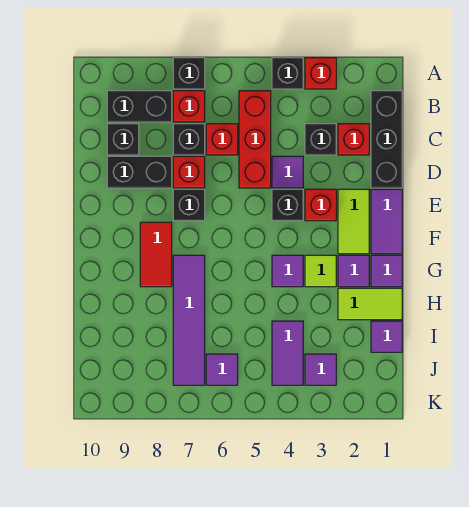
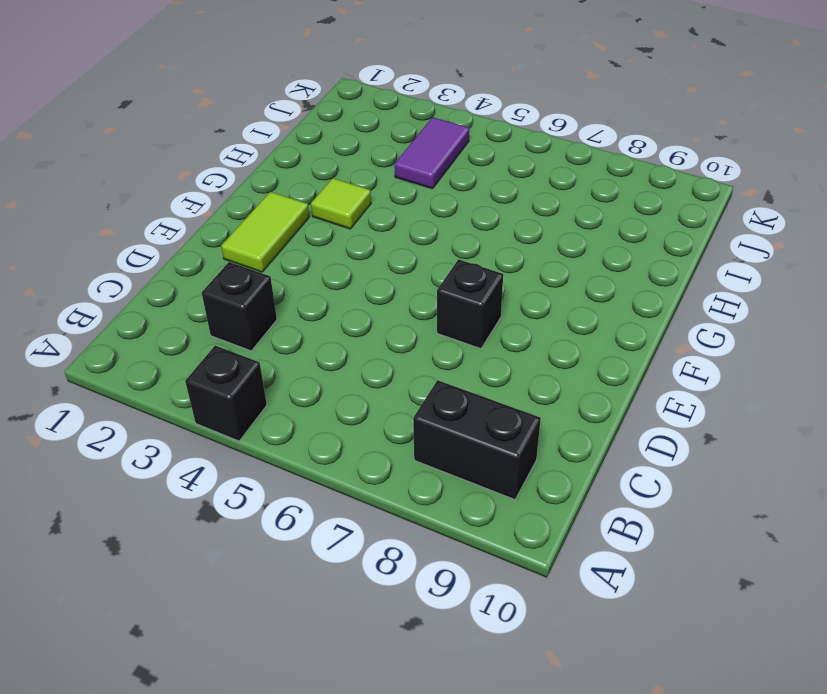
none -> red 1x1 brick [305,58,336,89]
none -> black 1x1 brick [173,58,205,89]
none -> black 1x3 brick [371,91,402,188]
none -> red 1x3 brick [239,91,271,188]

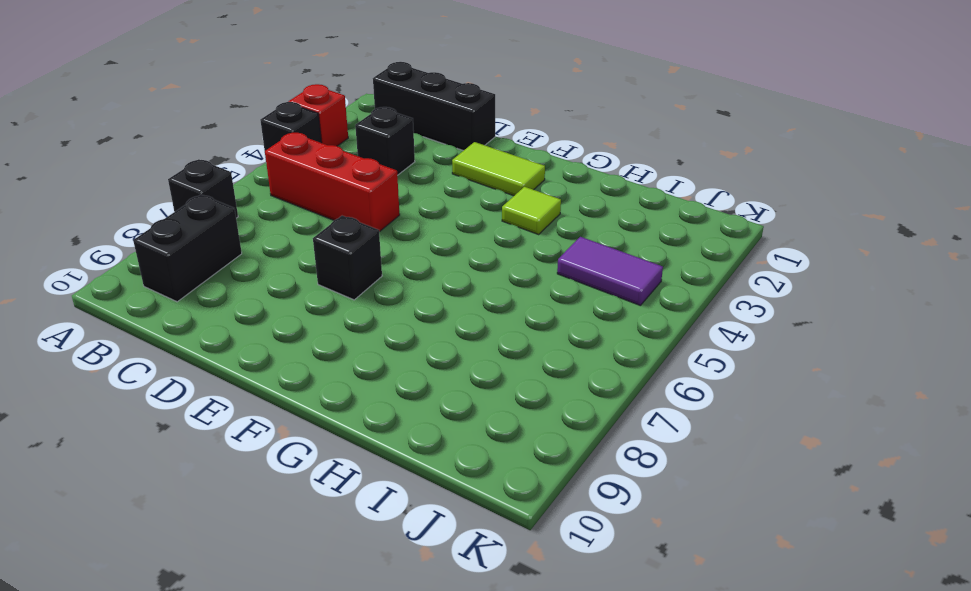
none -> red 1x1 brick [173,91,205,122]
none -> red 1x1 brick [338,124,369,155]
none -> red 1x1 brick [206,124,238,155]
none -> black 1x1 brick [173,124,205,155]

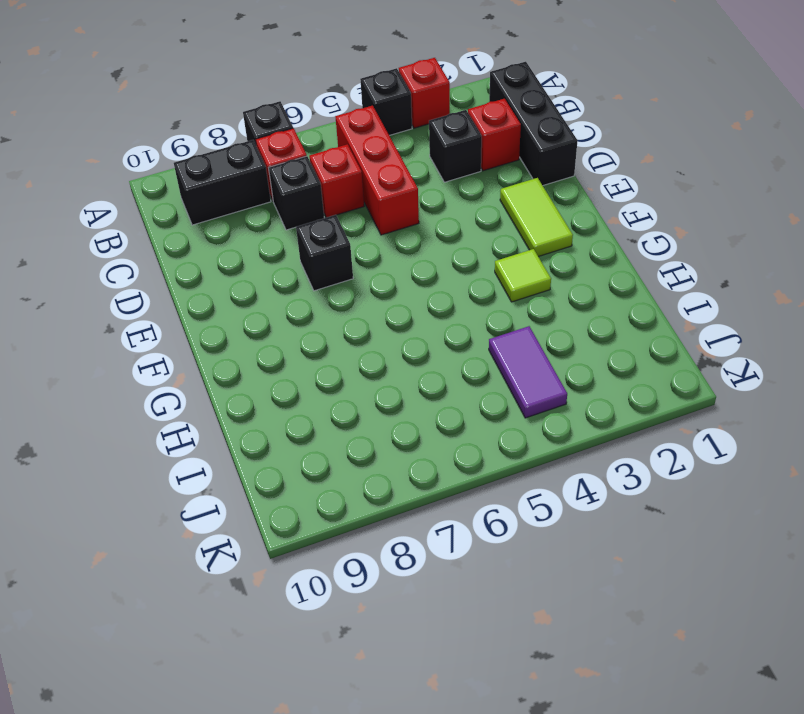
none -> black 1x1 brick [107,124,139,155]
none -> purple 1x1 tile [272,156,303,188]
none -> red 1x1 brick [173,156,205,188]
none -> black 1x2 brick [107,156,172,188]

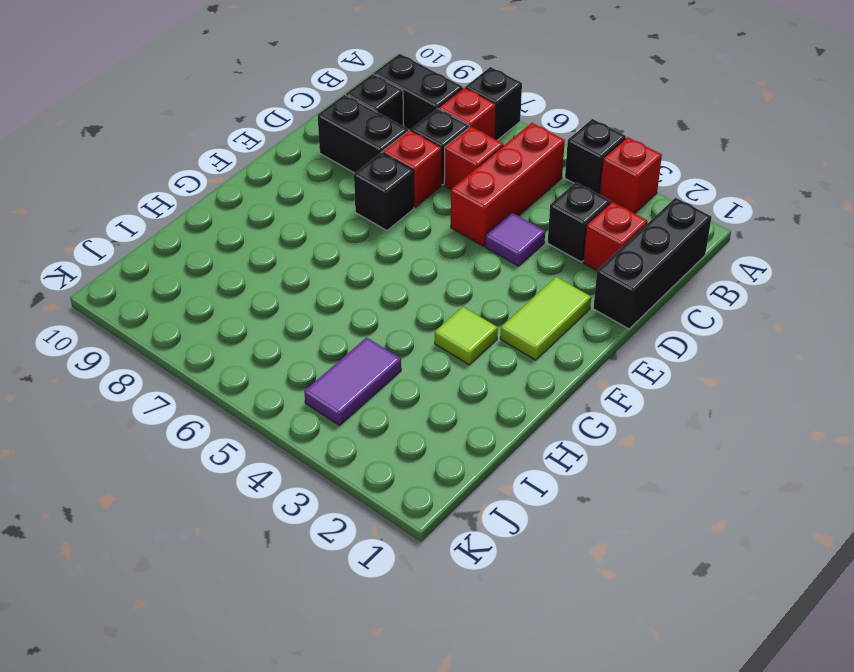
none -> purple 1x2 tile [371,189,402,254]
none -> red 1x1 brick [305,189,336,221]
none -> black 1x1 brick [272,189,303,221]
none -> red 1x2 tile [140,222,172,287]

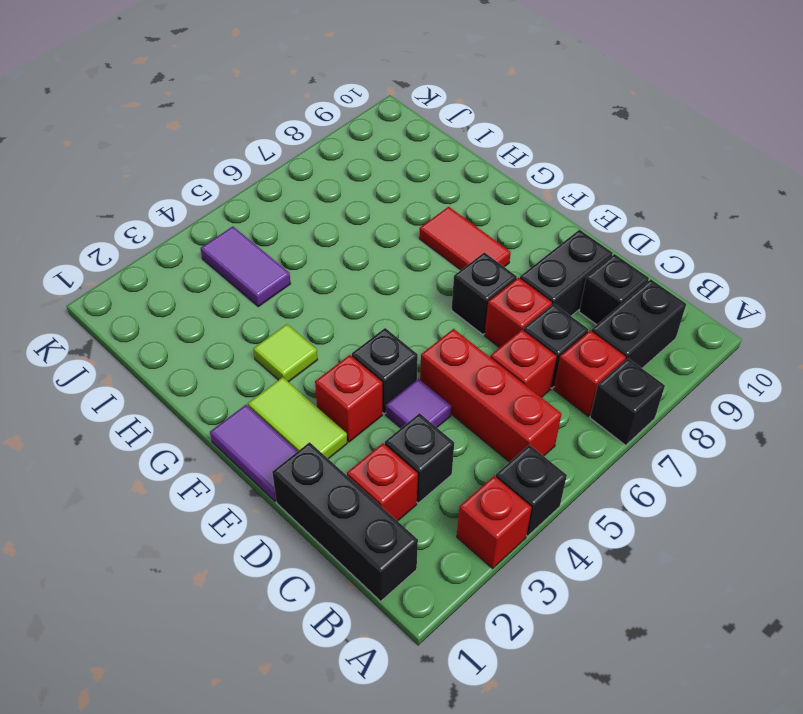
none -> purple 1x1 tile [371,255,402,287]
none -> purple 1x1 tile [338,255,369,287]
none -> purple 1x1 tile [272,255,303,287]
none -> purple 1x4 tile [173,255,205,385]

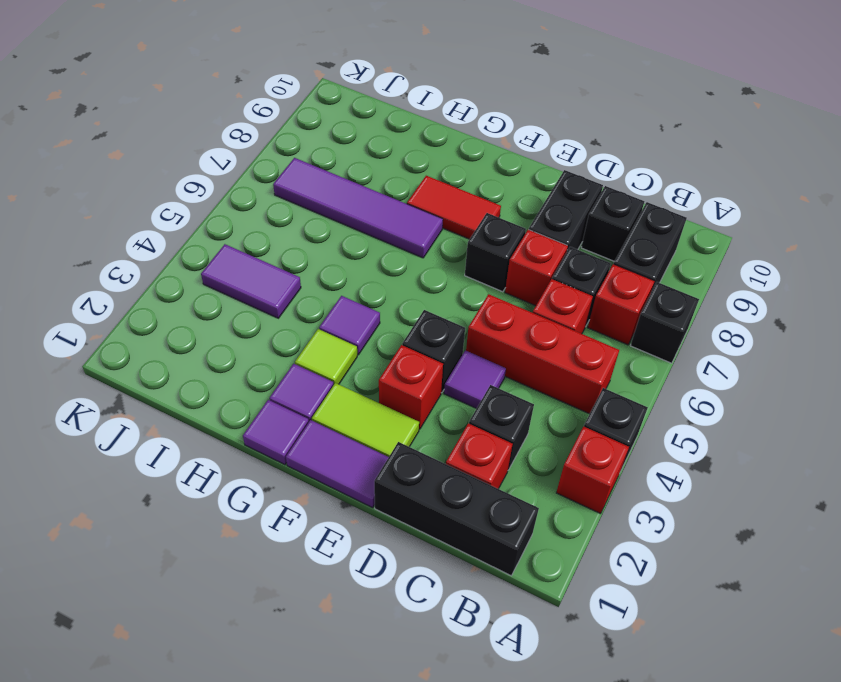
none -> lime 1x2 tile [338,288,402,320]
none -> purple 1x1 tile [371,321,402,352]
none -> purple 1x1 tile [305,354,336,385]
none -> purple 1x1 tile [206,354,238,385]

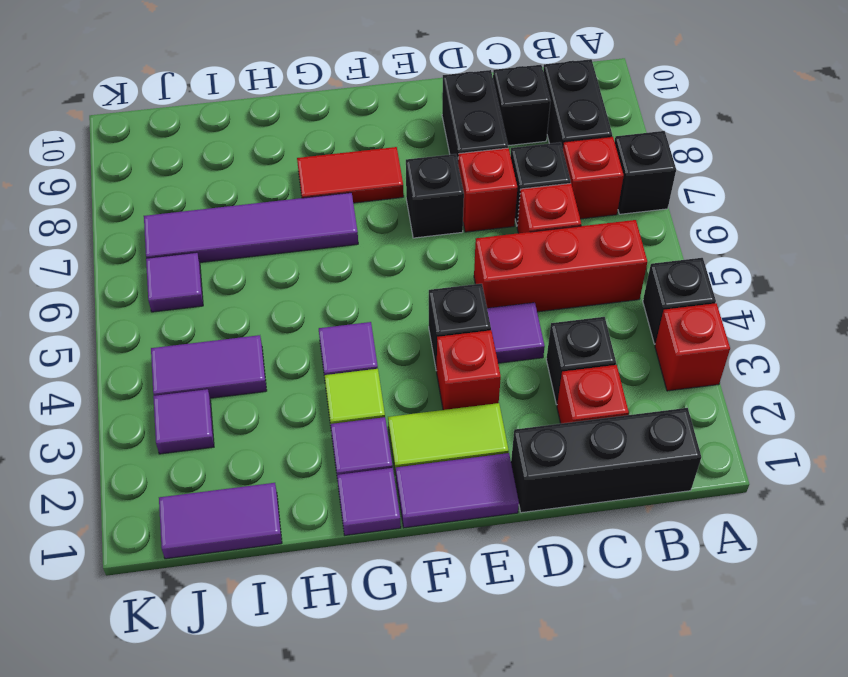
purple 1x2 tile [159,483,282,559] -> purple 1x1 tile [371,321,402,352]
none -> lime 1x2 tile [338,288,402,320]

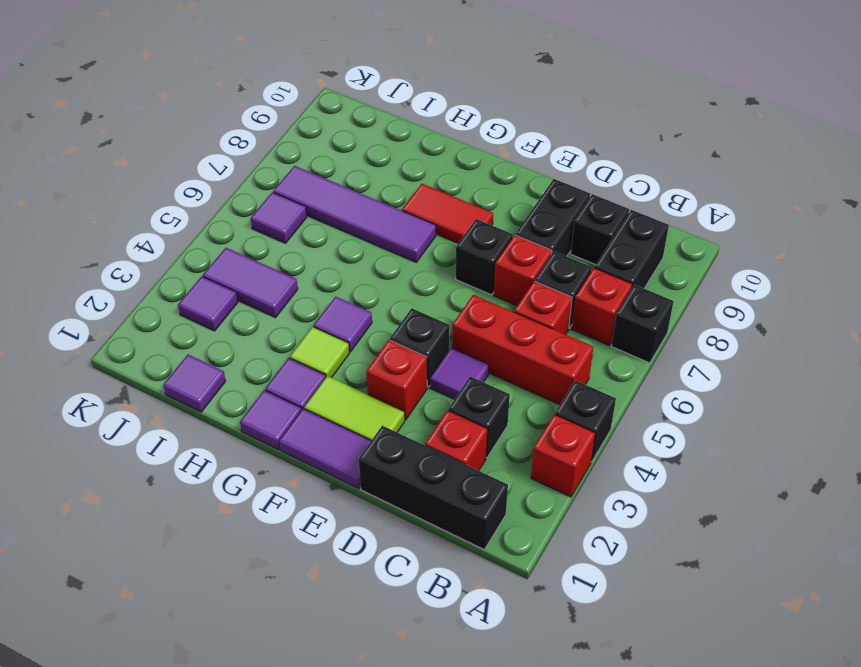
none -> lime 1x2 tile [338,288,402,320]

